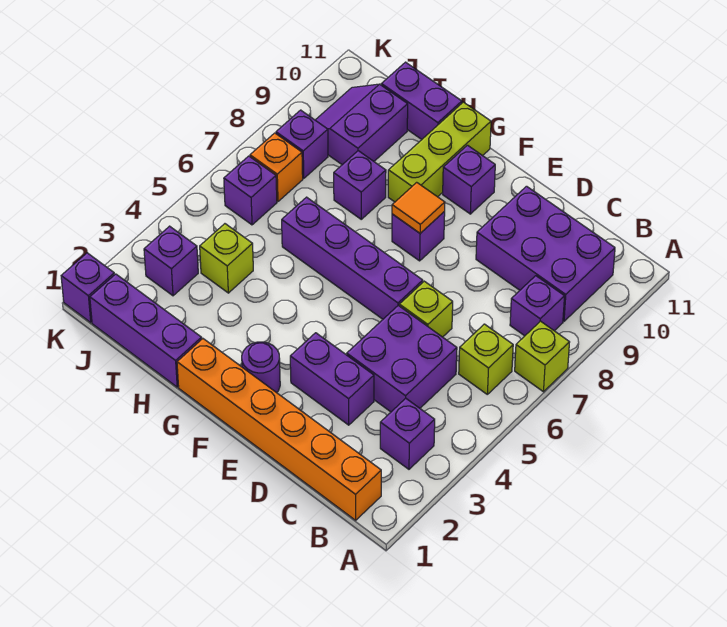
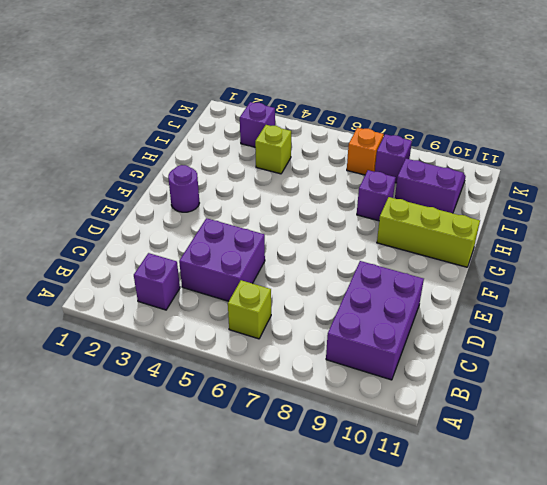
none -> lime 1x1 brick [515,321,570,392]
none -> orange 1x6 brick [177,339,381,520]
none -> purple 1x1 brick [510,276,565,336]

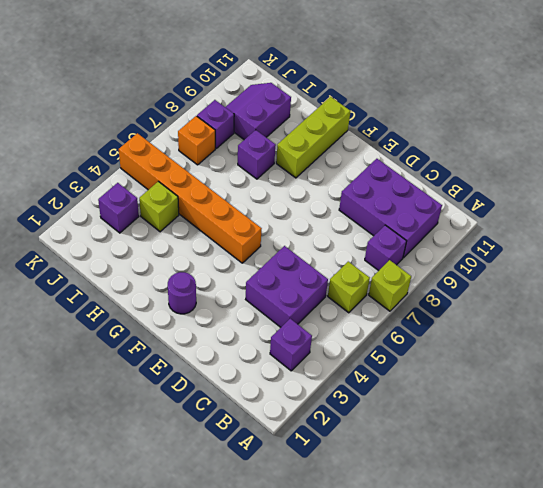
orange 1x6 brick [119,133,262,263] -> orange 1x6 brick moved to [177,339,381,520]
none -> purple 1x2 brick [290,333,374,425]
none -> lime 1x1 brick [399,281,453,337]
none -> purple 1x4 brick [282,197,423,319]

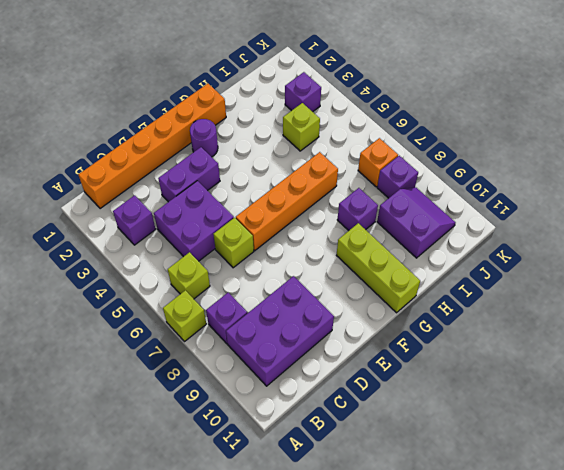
orange 1x4 brick [236,152,338,251] -> purple 1x4 brick [282,197,423,319]
none -> purple 1x1 brick [392,211,445,261]
none -> purple 1x1 brick [443,145,495,214]
none -> purple 1x3 brick [90,274,202,387]

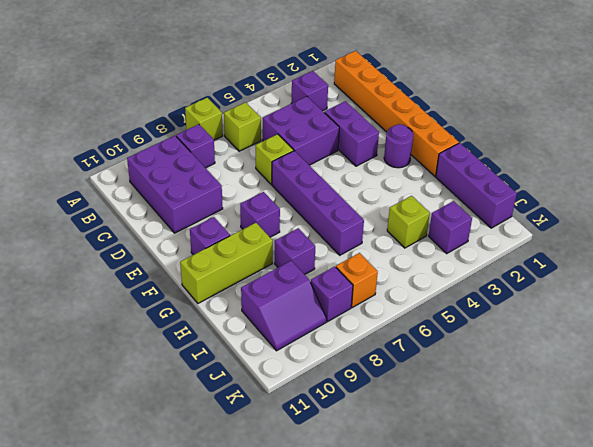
none -> purple 1x2 brick [381,62,462,139]
none -> purple 1x1 brick [224,156,277,225]
none -> purple 1x1 brick [61,253,114,323]

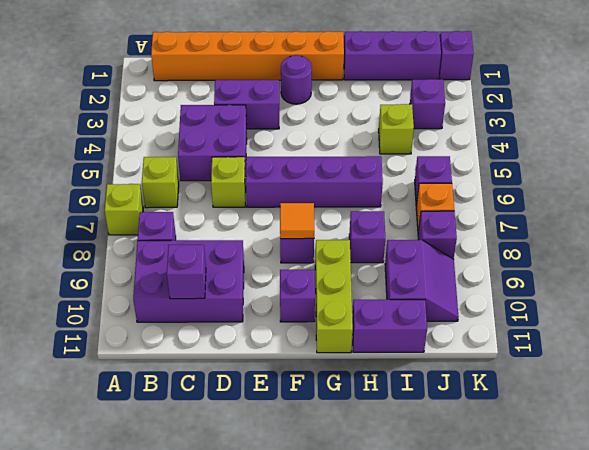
purple 1x1 brick [167,245,206,299] -> purple 1x1 brick moved to [380,398,435,469]

